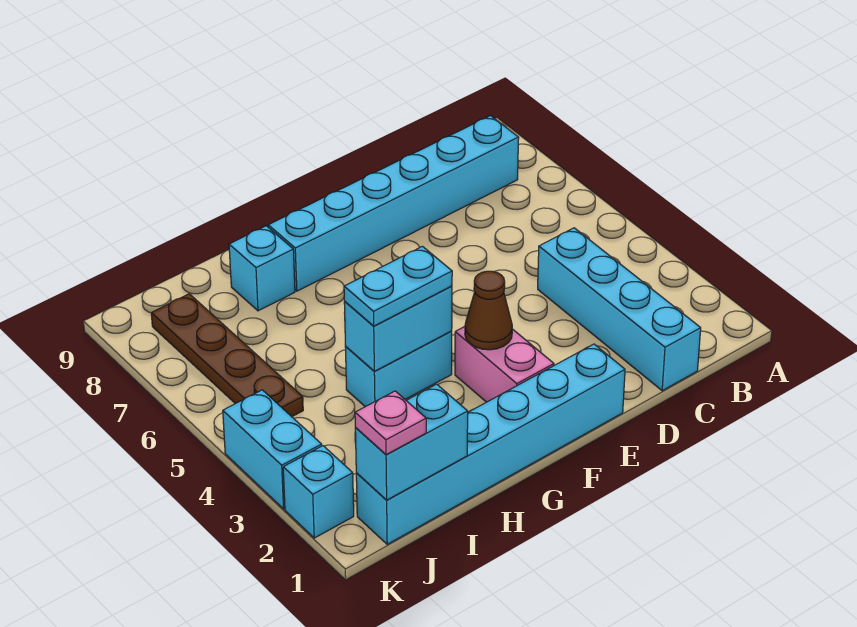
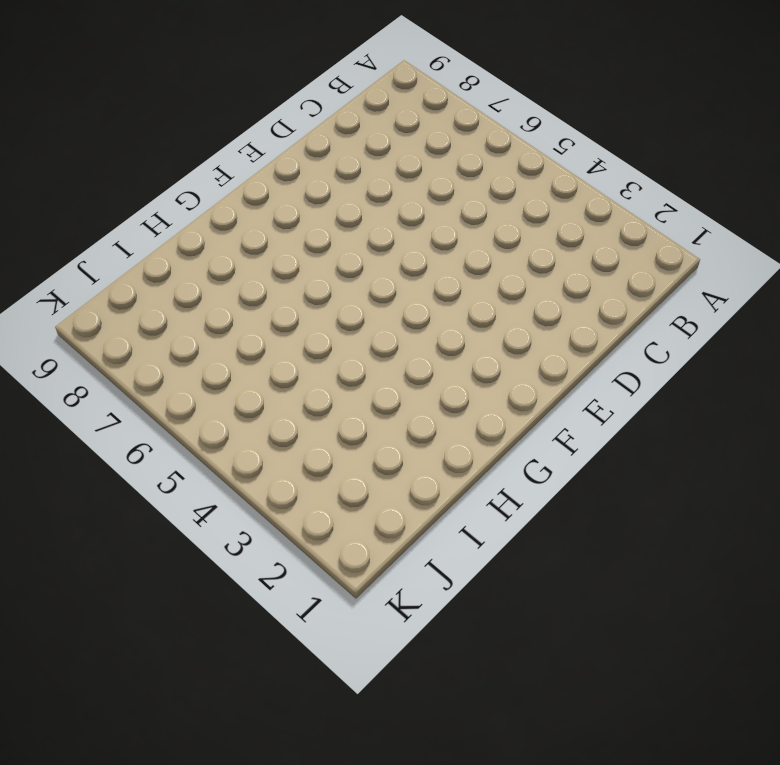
none -> cyan 1x6 brick [268,116,519,291]
none -> cyan 1x4 brick [538,228,701,391]
none -> cyan 1x6 brick [356,344,625,544]

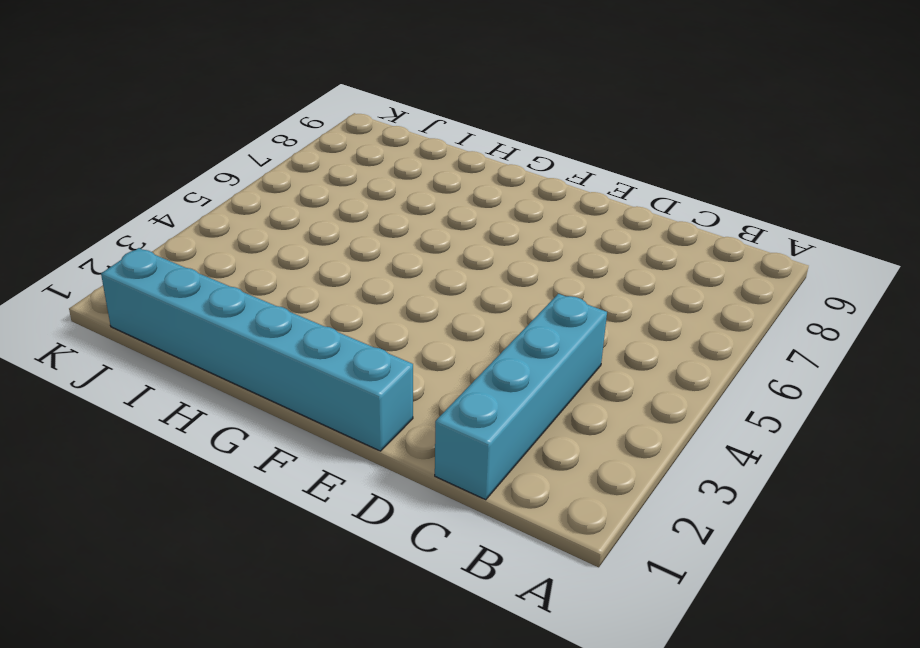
none -> cyan 1x6 brick [268,116,519,291]
none -> pink 1x2 brick [455,327,554,402]
none -> cyan 1x2 brick [345,331,452,407]

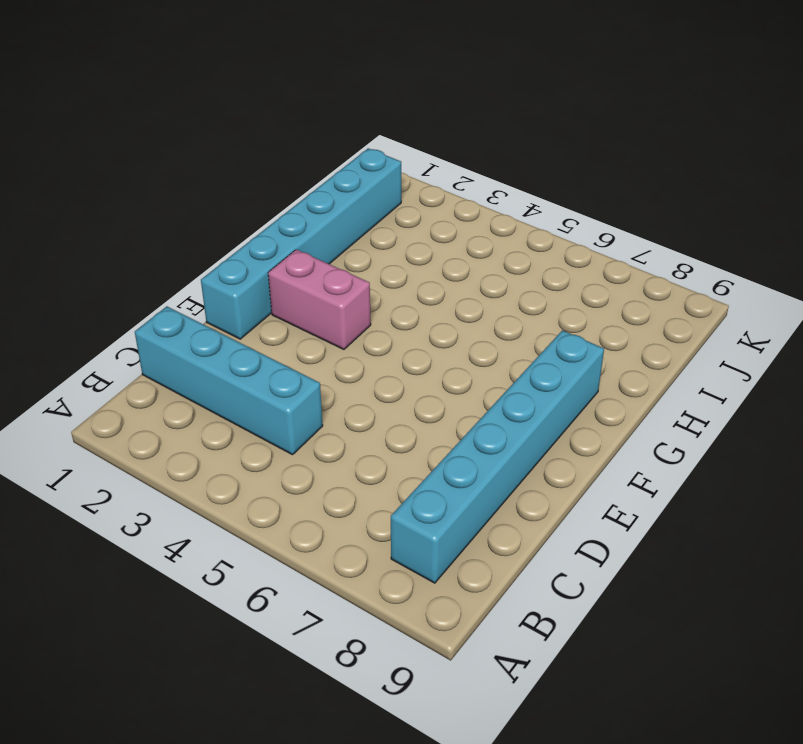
none -> cyan 1x2 brick [345,331,452,407]
none -> cyan 1x1 brick [229,226,295,311]
none -> brown 1x4 plate [151,294,303,417]

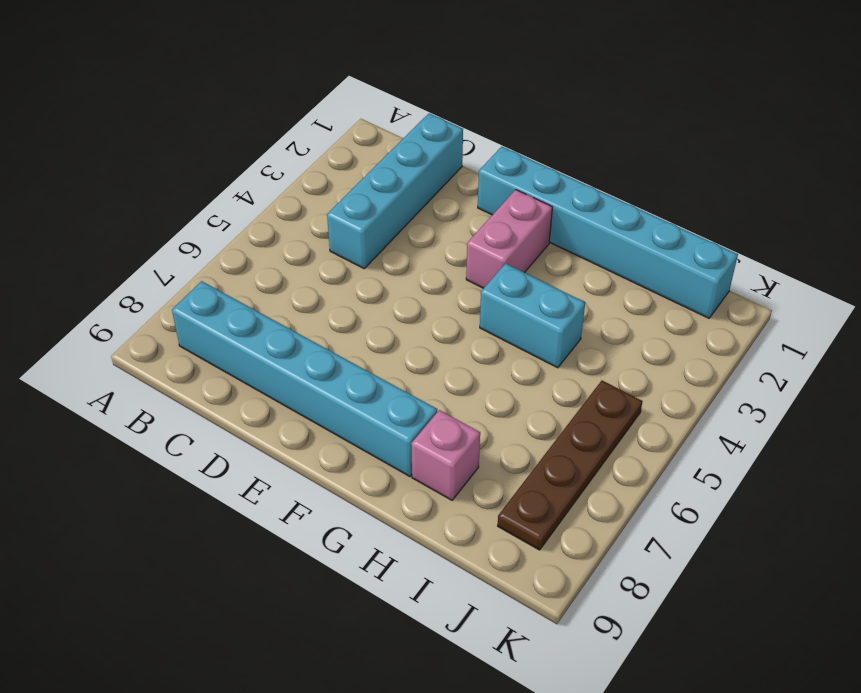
pink 1x1 brick [411,410,480,500] -> cyan 1x1 brick [229,226,295,311]
none -> cyan 1x1 brick [283,446,354,538]
none -> cyan 1x2 brick [223,390,322,509]
none -> brown 1x1 cone [465,271,512,350]

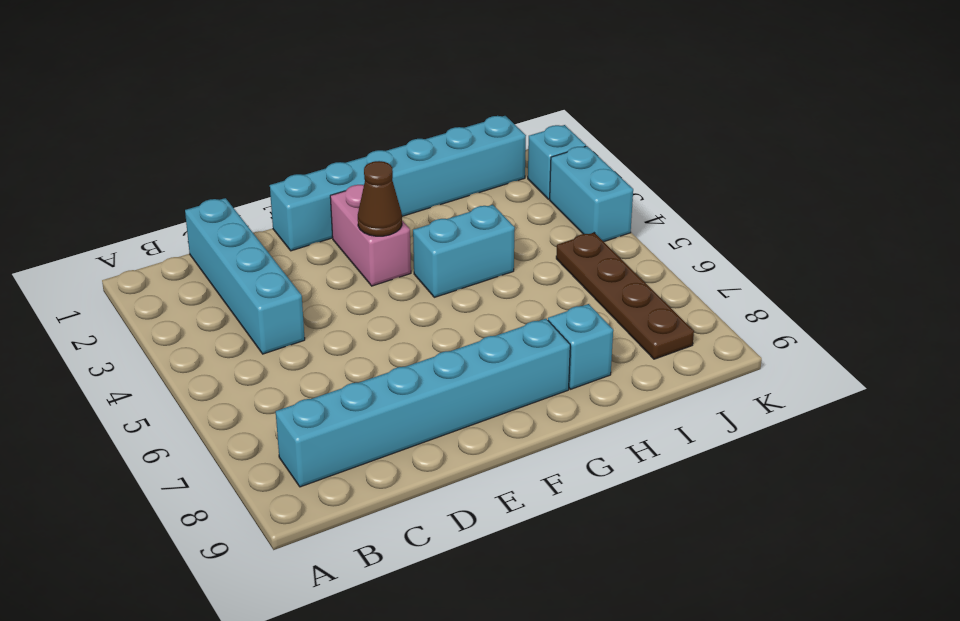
none -> cyan 1x2 brick [344,286,452,372]
none -> cyan 1x2 brick [355,384,468,500]
none -> cyan 1x2 plate [344,246,452,326]

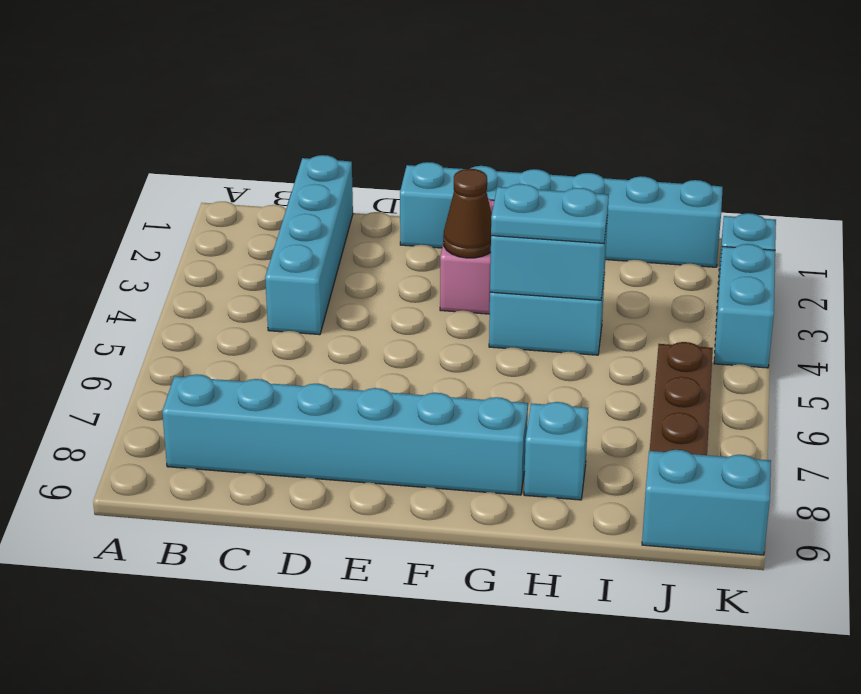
cyan 1x2 brick [642,450,771,555] -> cyan 1x2 brick moved to [355,384,468,500]
none -> pink 1x1 plate [355,391,426,455]

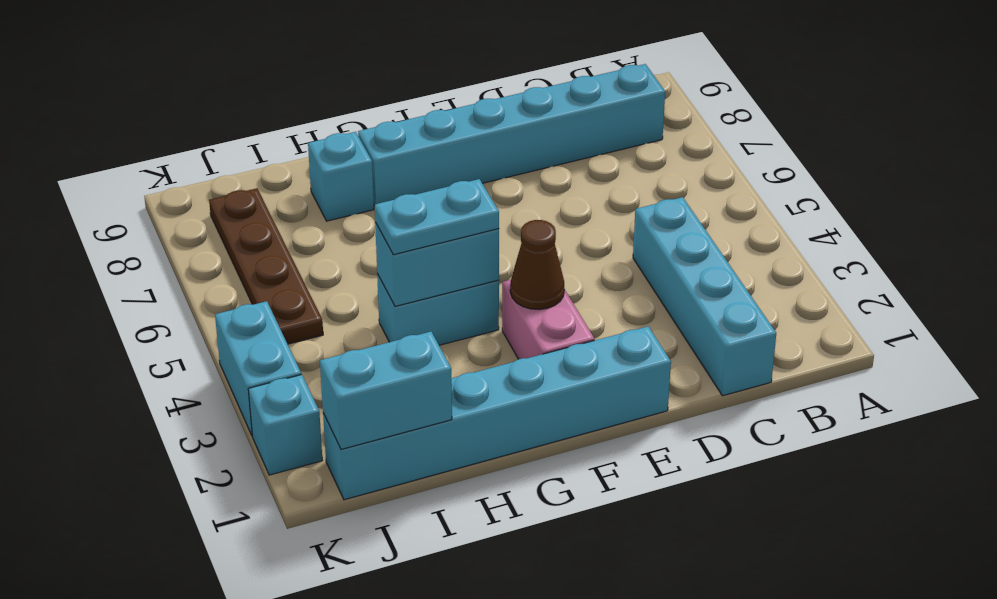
none -> pink 1x1 plate [355,391,426,455]

